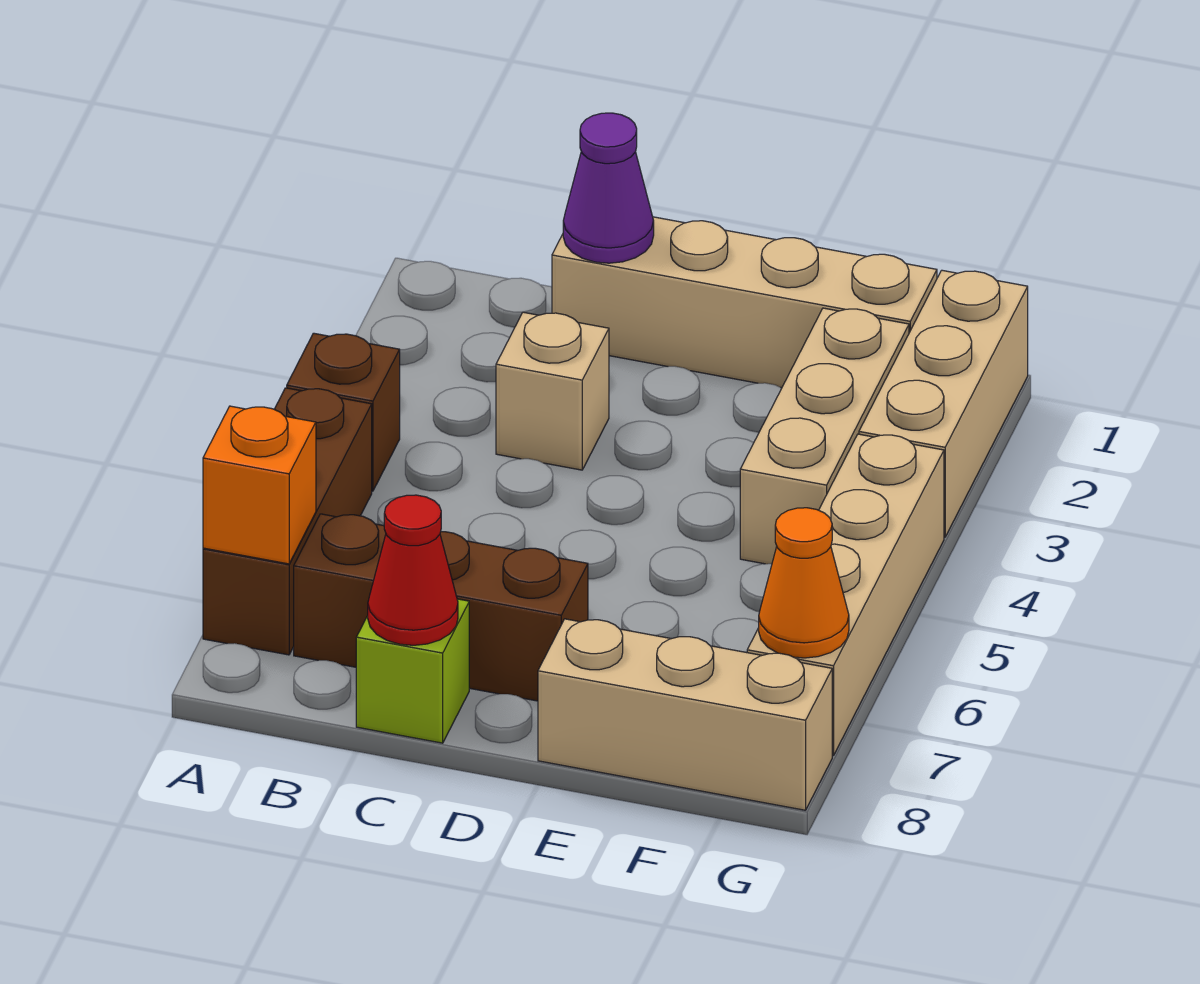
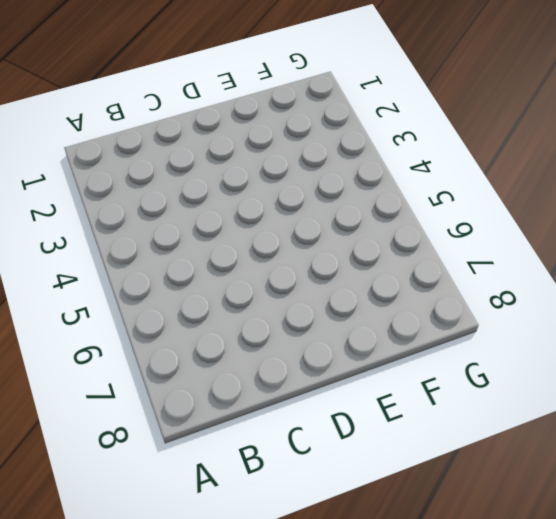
none -> brown 1x1 brick [287,333,400,491]
none -> brown 1x3 brick [203,388,372,655]
none -> brown 1x3 brick [294,514,588,701]

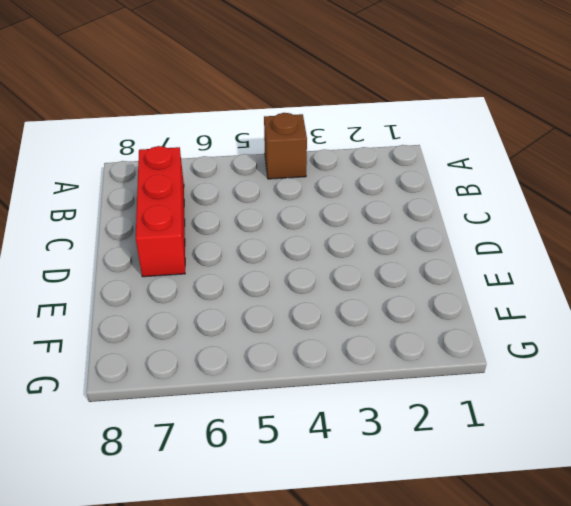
red 1x3 brick [136,146,185,277] -> brown 1x3 brick [294,514,588,701]
none -> brown 1x3 brick [203,388,372,655]
none -> tan 1x4 brick [552,217,937,388]
none -> tan 1x1 brick [496,312,609,470]

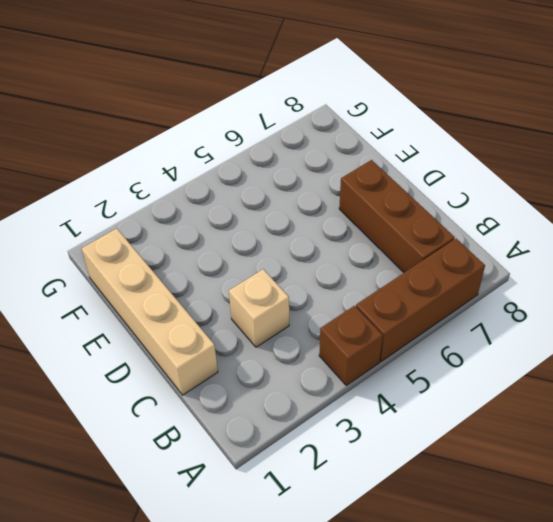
none -> lime 1x1 brick [356,599,469,743]
none -> tan 1x3 brick [538,619,832,810]
none -> tan 1x3 brick [740,308,909,564]

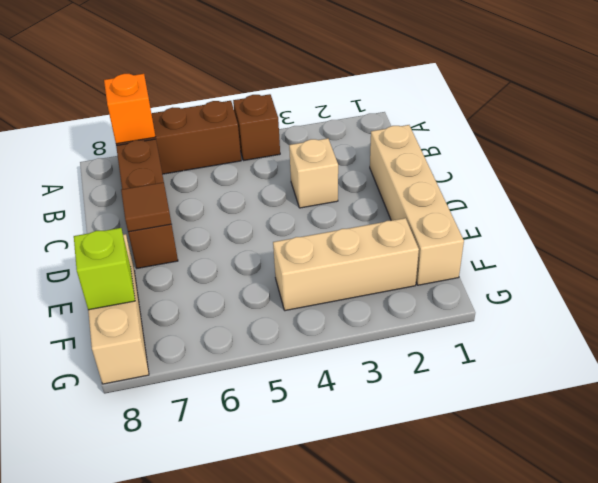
brown 1x1 tile [121,182,171,232] -> none
lime 1x1 brick [74,228,135,310] -> lime 1x1 brick moved to [356,599,469,743]
none -> tan 1x3 brick [859,270,1028,537]
none -> tan 1x4 brick [747,434,944,756]
none -> purple 1x1 cone [563,113,654,263]

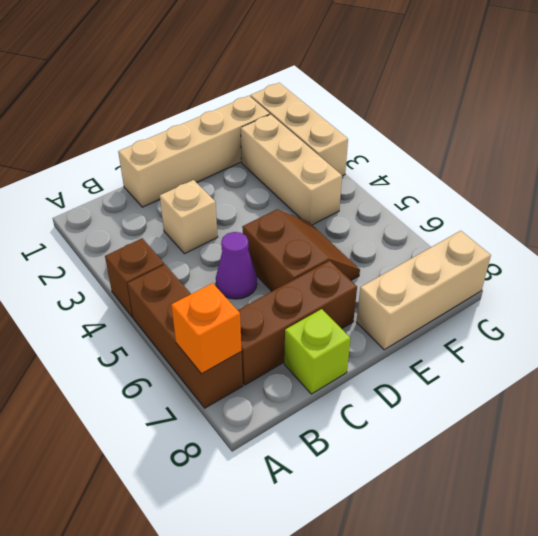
purple 1x1 cone [216,232,257,299] -> purple 1x1 cone moved to [563,113,654,263]
brown 2x2 slope [242,209,360,291] -> none
none -> tan 1x4 brick [747,434,944,756]
none -> red 1x1 cone [368,495,458,645]
none -> orange 1x1 cone [759,508,849,658]

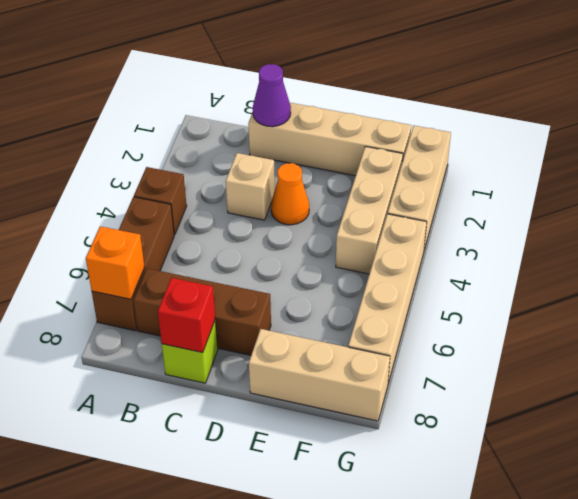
red 1x1 brick [158,278,215,353] -> red 1x1 cone [368,495,458,645]
orange 1x1 cone [271,163,309,225] -> orange 1x1 cone moved to [759,508,849,658]

